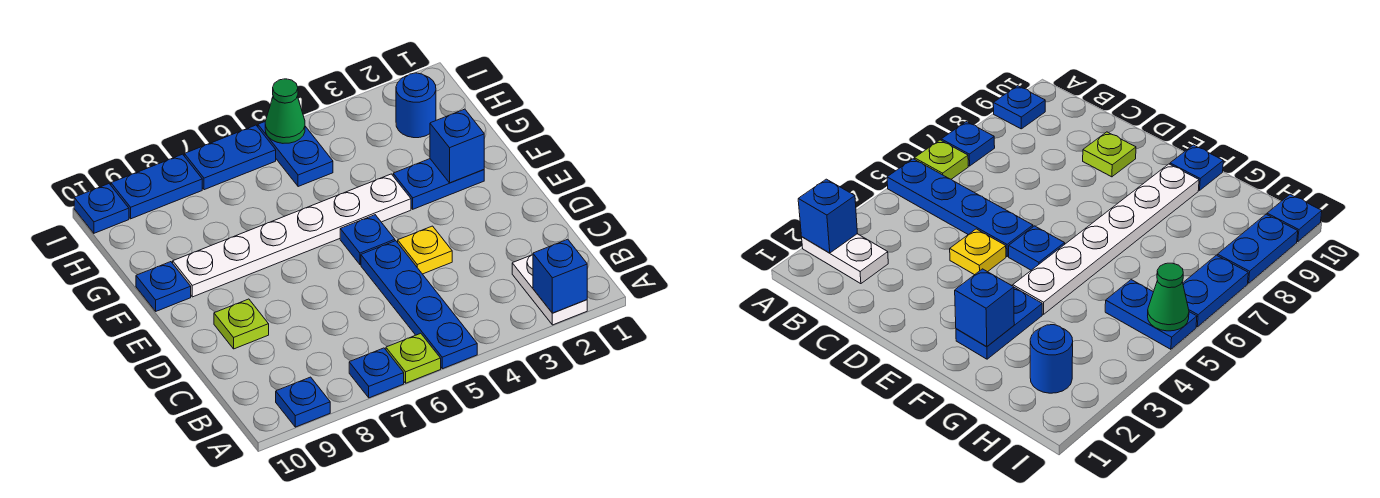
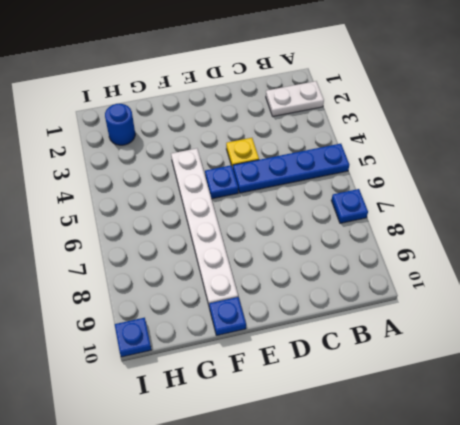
none -> lime 1x1 plate [386,333,441,383]
none -> blue 1x1 plate [276,377,330,427]
none -> lime 1x1 plate [214,299,269,349]

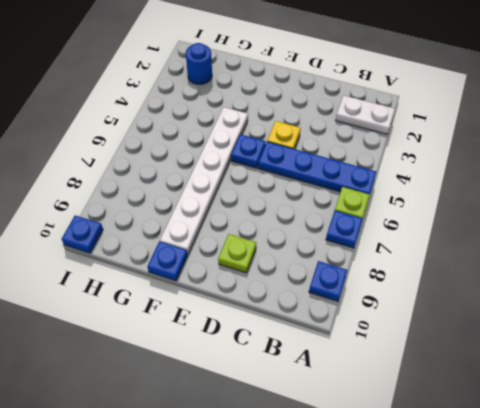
none -> blue 1x2 plate [393,159,484,209]
none -> blue 1x2 plate [258,122,333,187]
none -> blue 1x2 plate [184,125,276,190]

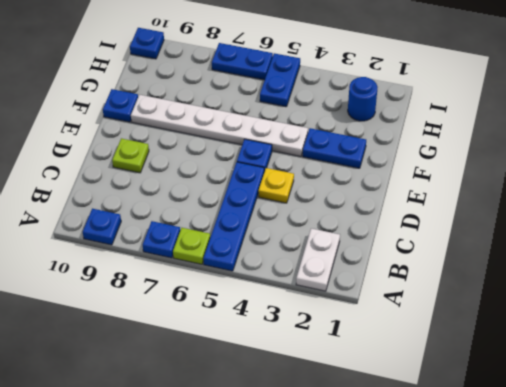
none -> blue 1x2 plate [111,154,202,219]
none -> blue 1x1 brick [533,239,587,313]
none -> blue 1x1 brick [430,109,484,183]

